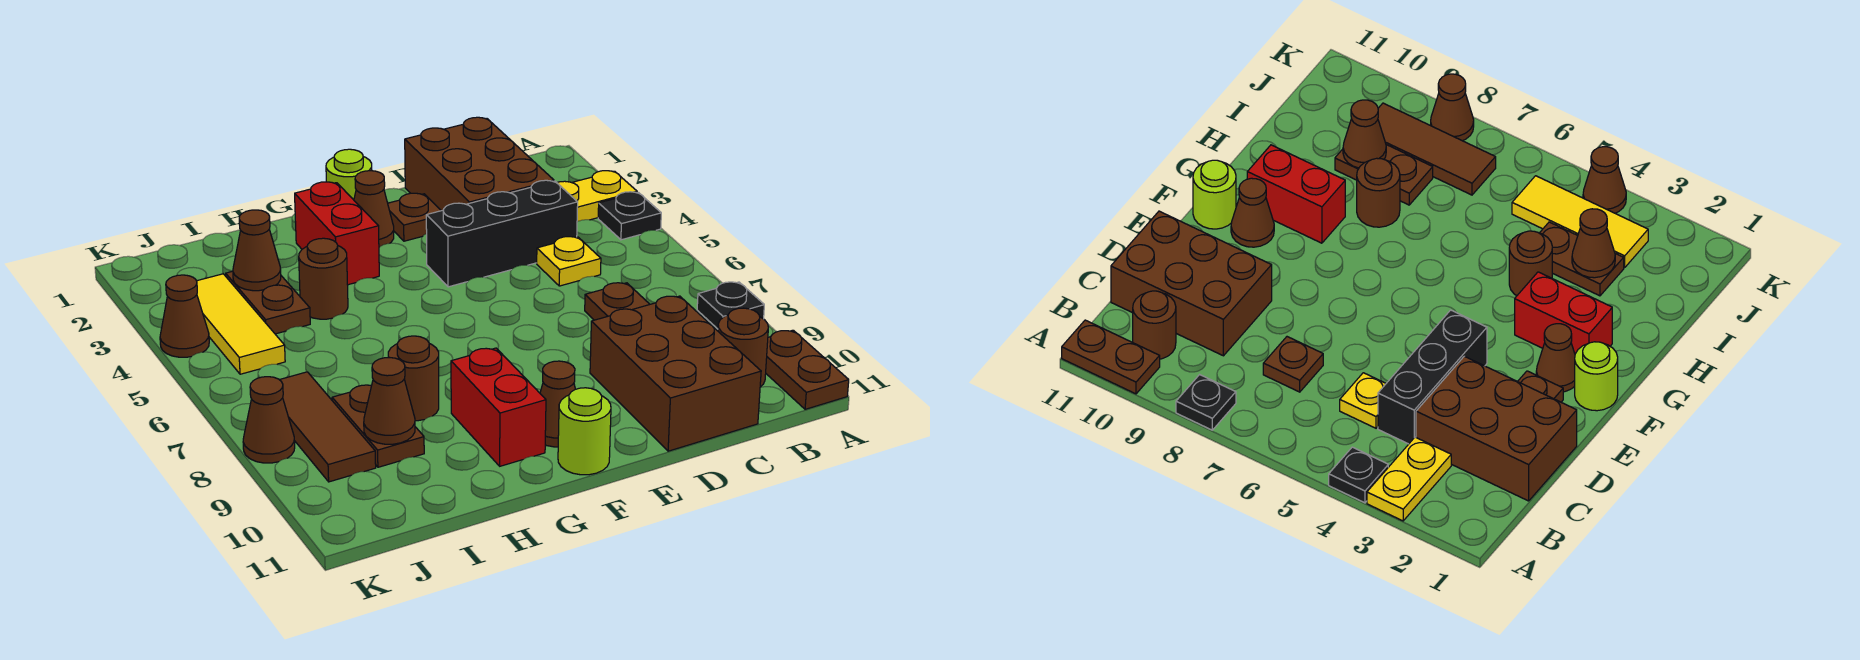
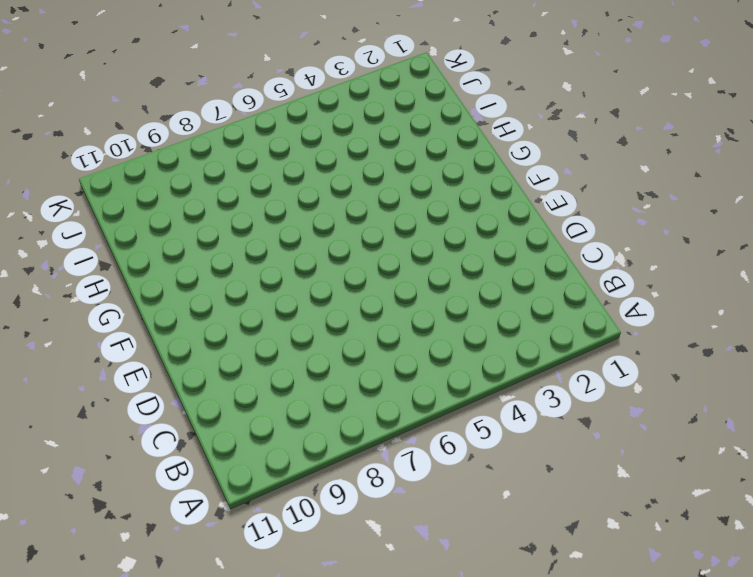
none -> yellow 1x2 plate [557,171,637,222]
none -> black 1x1 plate [598,192,661,240]
none -> black 1x1 plate [697,282,764,329]

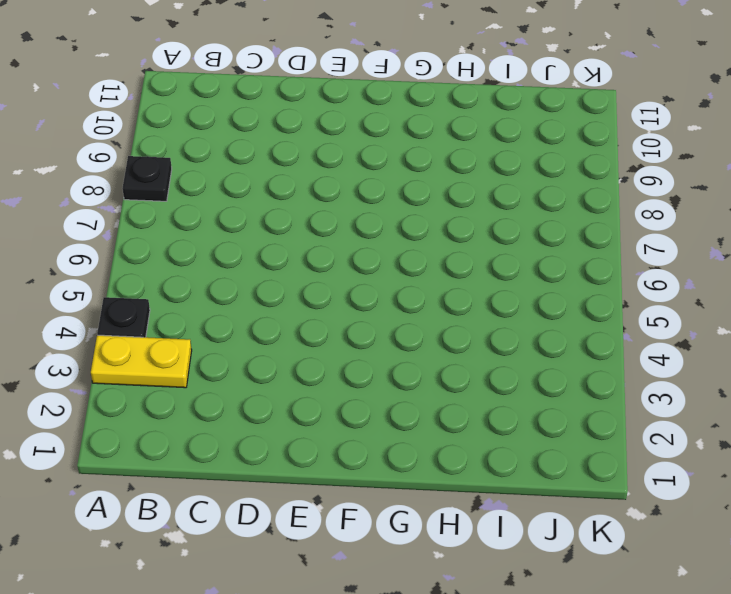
none -> brown 1x2 plate [766,330,849,409]
none -> brown 1x1 round brick [718,308,768,387]
none -> brown 2x3 brick [405,117,554,211]

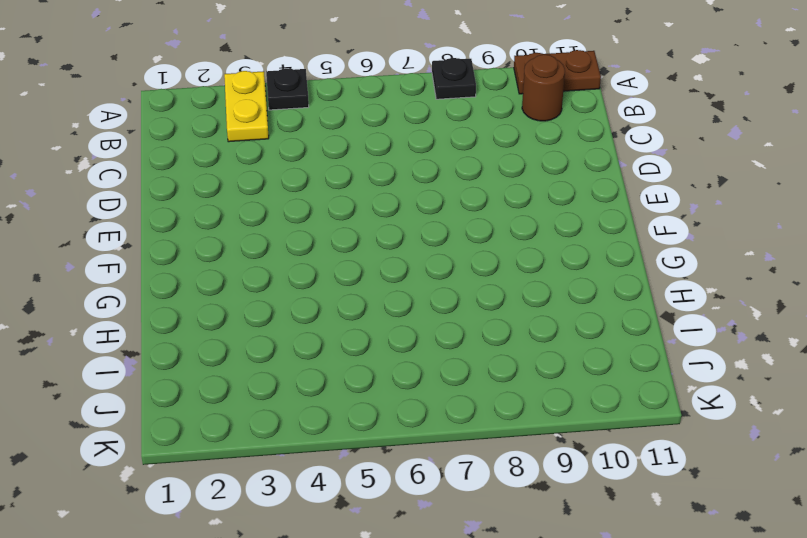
none -> brown 2x3 brick [405,117,554,211]
none -> black 1x3 brick [426,180,578,287]
none -> yellow 1x1 plate [537,237,601,286]

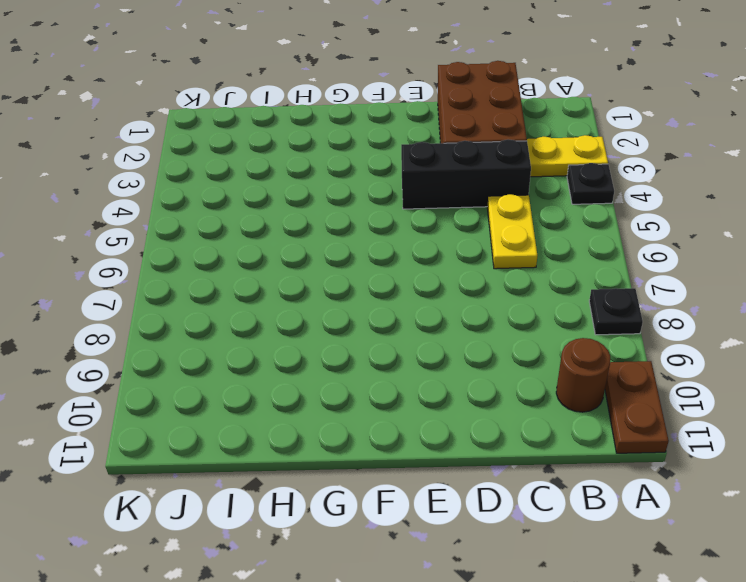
yellow 1x2 plate [487,194,537,269] -> yellow 1x1 plate [537,237,601,286]
none -> brown 1x1 plate [585,283,650,320]
none -> brown 2x3 brick [590,296,761,451]
none -> brown 1x1 plate [388,193,441,241]

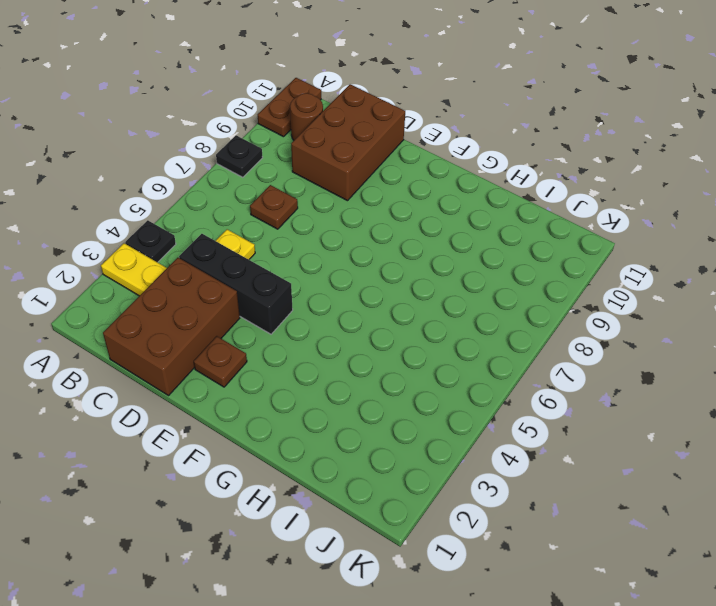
none -> lime 1x1 round brick [326,149,372,200]
none -> brown 1x1 cone [354,171,394,247]
none -> brown 1x1 cone [540,361,575,447]

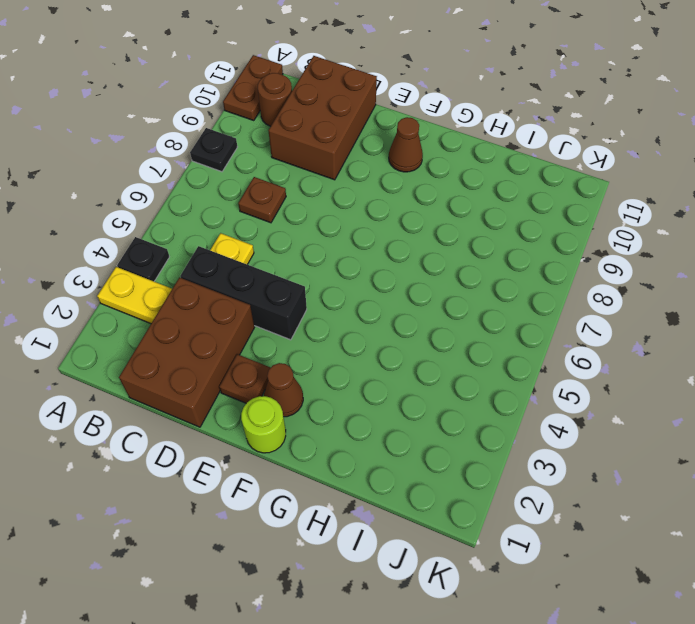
none -> lime 1x1 round brick [558,388,611,475]
none -> red 1x2 brick [295,182,379,285]
none -> red 1x2 brick [451,348,546,466]

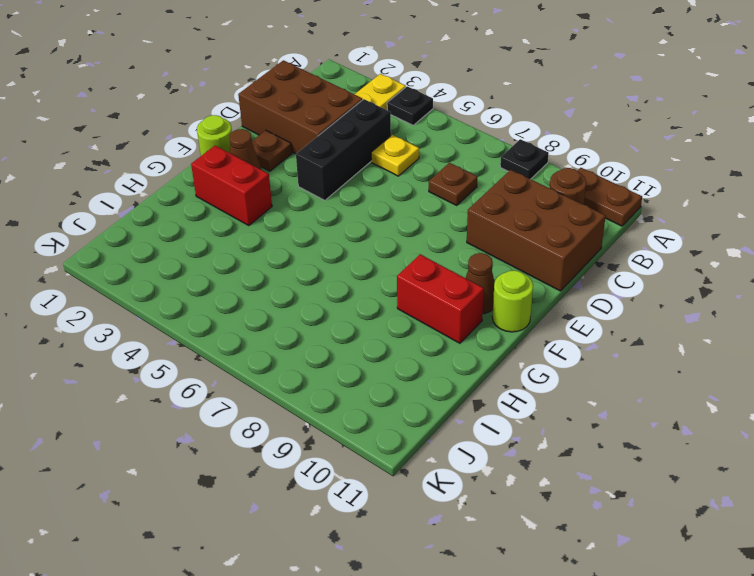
none -> brown 1x1 round brick [299,238,348,319]
none -> brown 1x1 round brick [388,336,439,421]
none -> brown 1x2 plate [226,271,310,334]

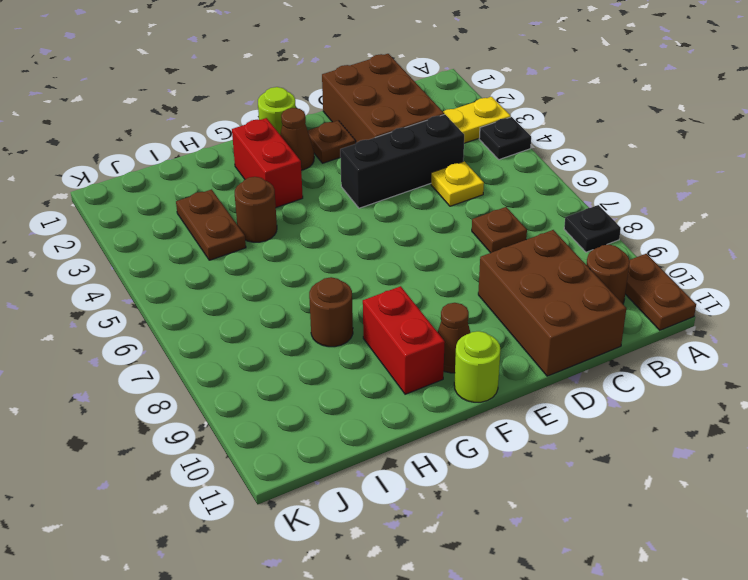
none -> brown 1x2 plate [332,385,424,467]
none -> yellow 1x3 tile [197,274,285,374]
none -> brown 1x3 tile [280,372,376,482]

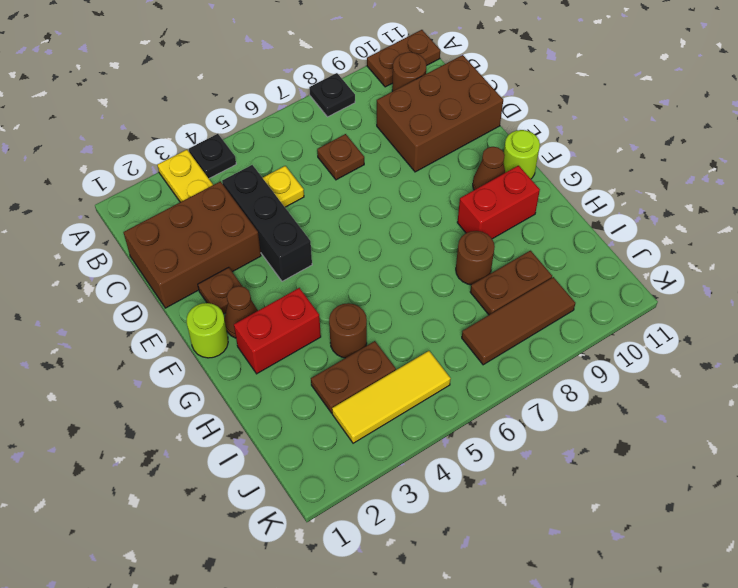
none -> brown 1x1 cone [160,275,209,357]
none -> brown 1x1 cone [243,377,295,463]
none -> brown 1x1 cone [233,210,281,291]

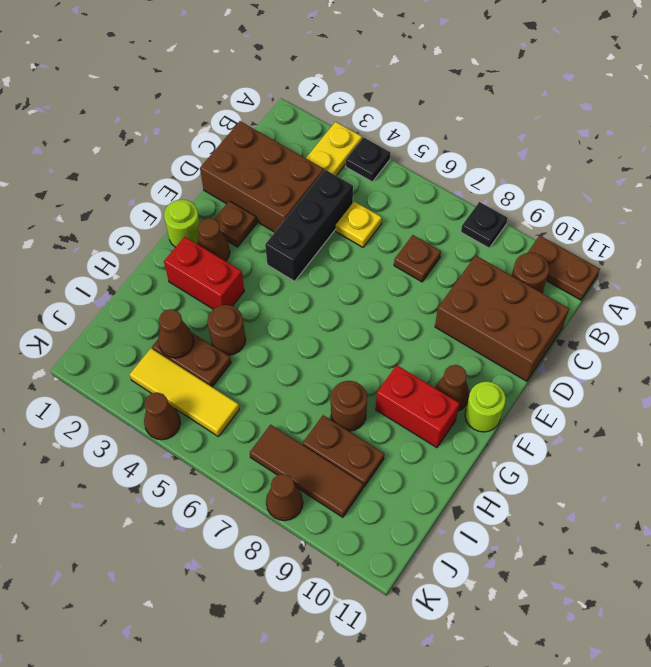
none -> brown 1x1 cone [364,357,415,444]

